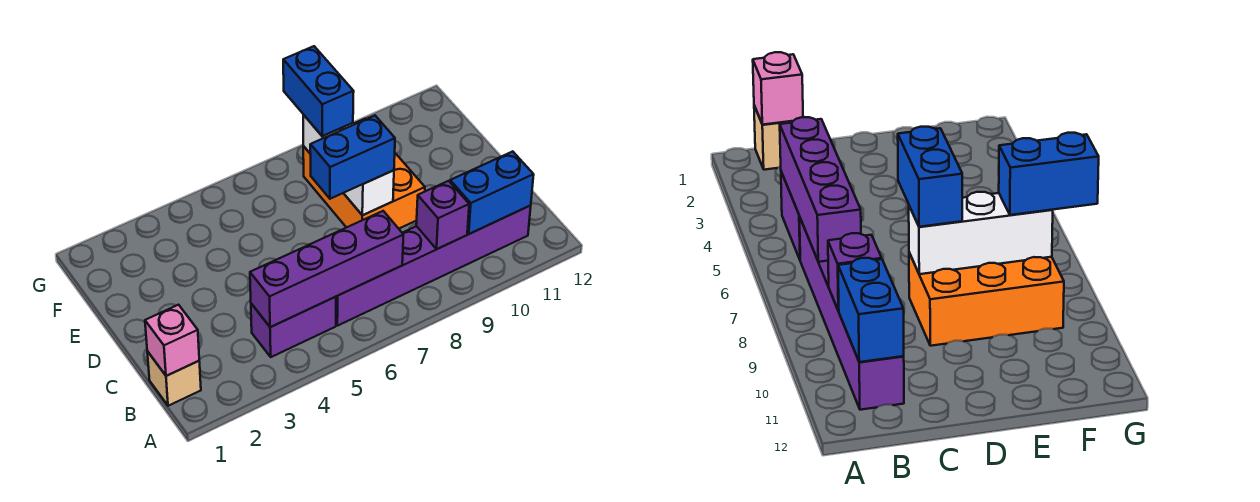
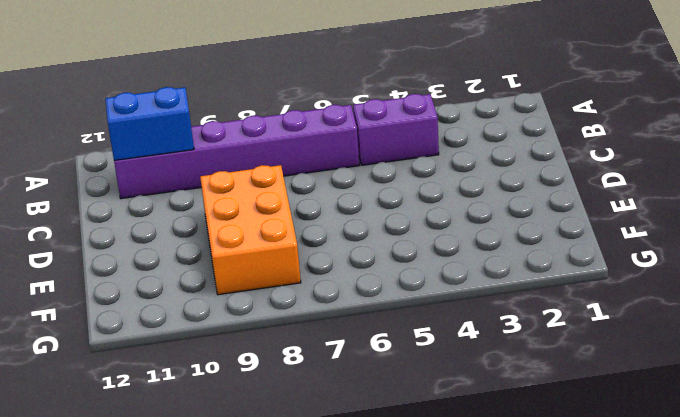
none -> tan 1x1 brick [147,351,201,406]
none -> pink 1x1 brick [145,305,199,376]

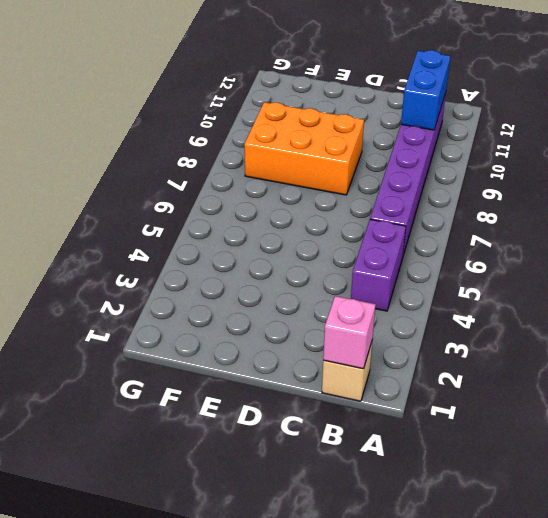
none -> purple 1x4 brick [250,211,403,327]
none -> purple 1x1 brick [416,181,469,249]

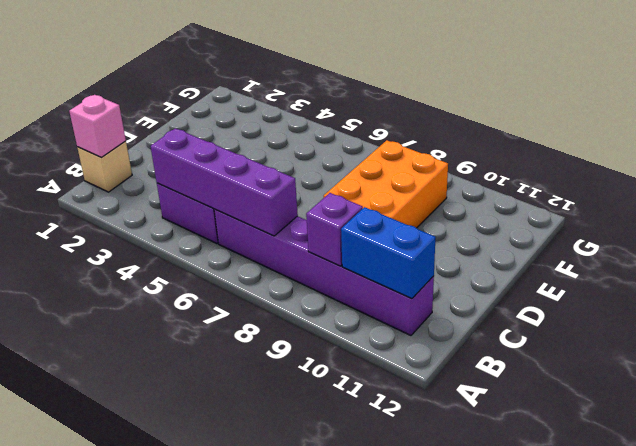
none -> white 1x3 brick [303,115,394,215]
none -> blue 1x2 brick [310,116,395,199]

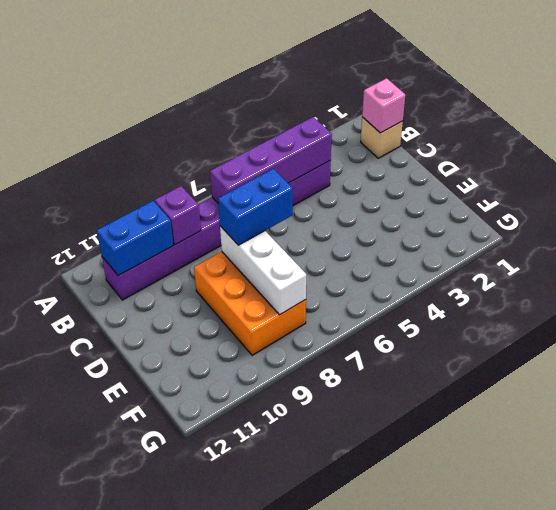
none -> blue 1x2 brick [283,46,354,136]

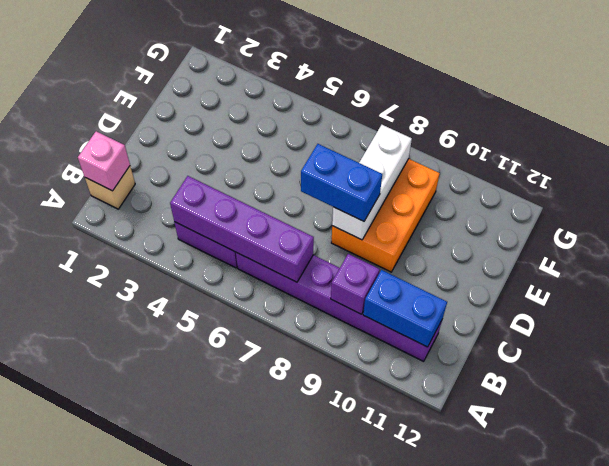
none -> blue 1x2 brick [283,46,354,136]

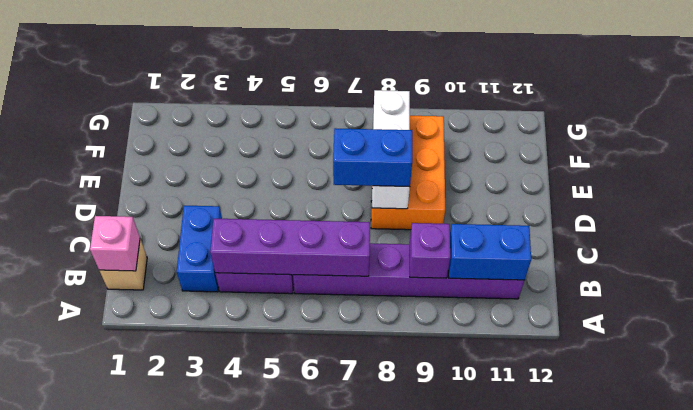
blue 1x2 brick [177,206,222,292] -> blue 1x2 brick moved to [283,46,354,136]

